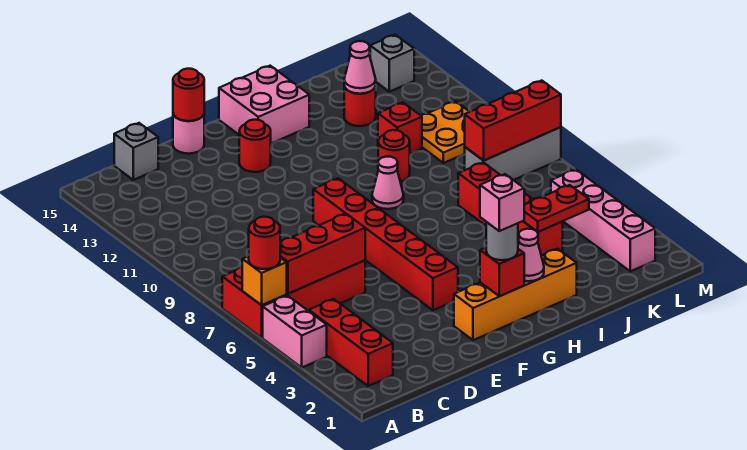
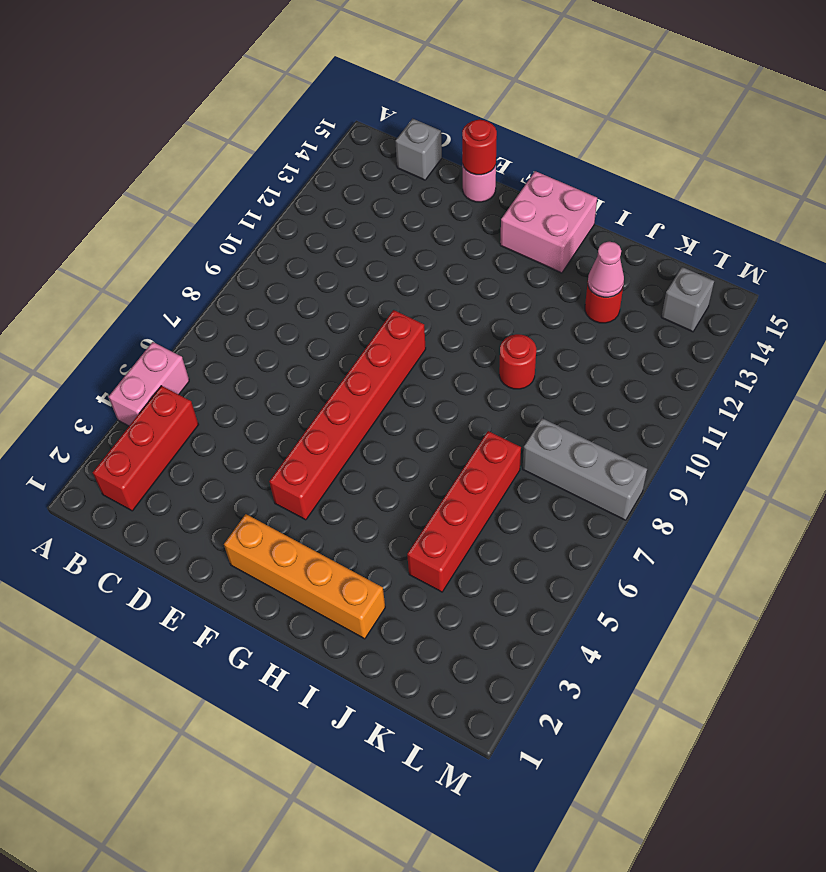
none -> red 2x4 brick [222,260,365,338]
none -> red 1x1 round brick [239,120,271,172]
none -> pink 1x1 cone [372,157,404,209]

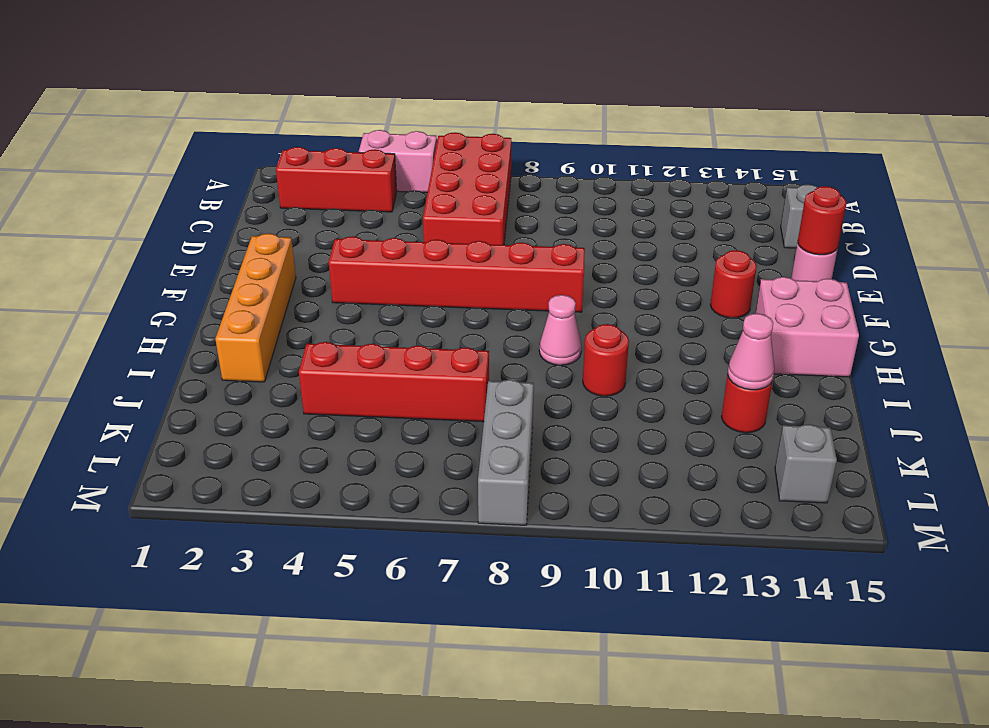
none -> red 1x1 brick [378,103,422,154]
none -> orange 2x2 plate [421,101,469,163]
none -> pink 1x4 brick [551,169,655,271]

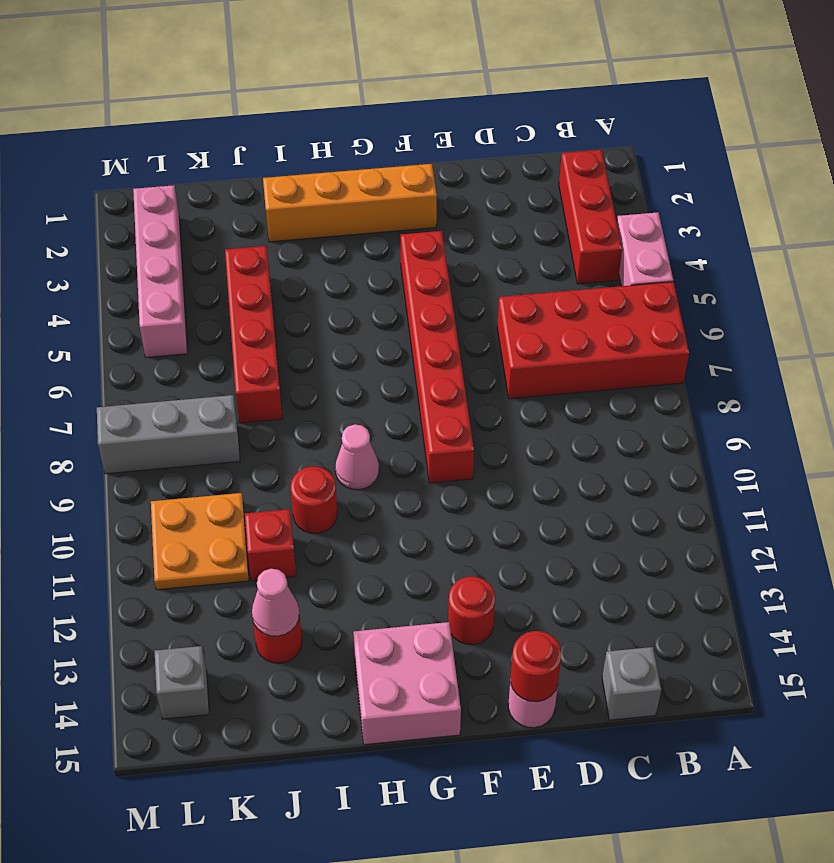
none -> orange 1x1 brick [242,256,287,305]
none -> red 1x3 brick [280,214,365,294]
none -> red 1x1 brick [480,248,524,296]

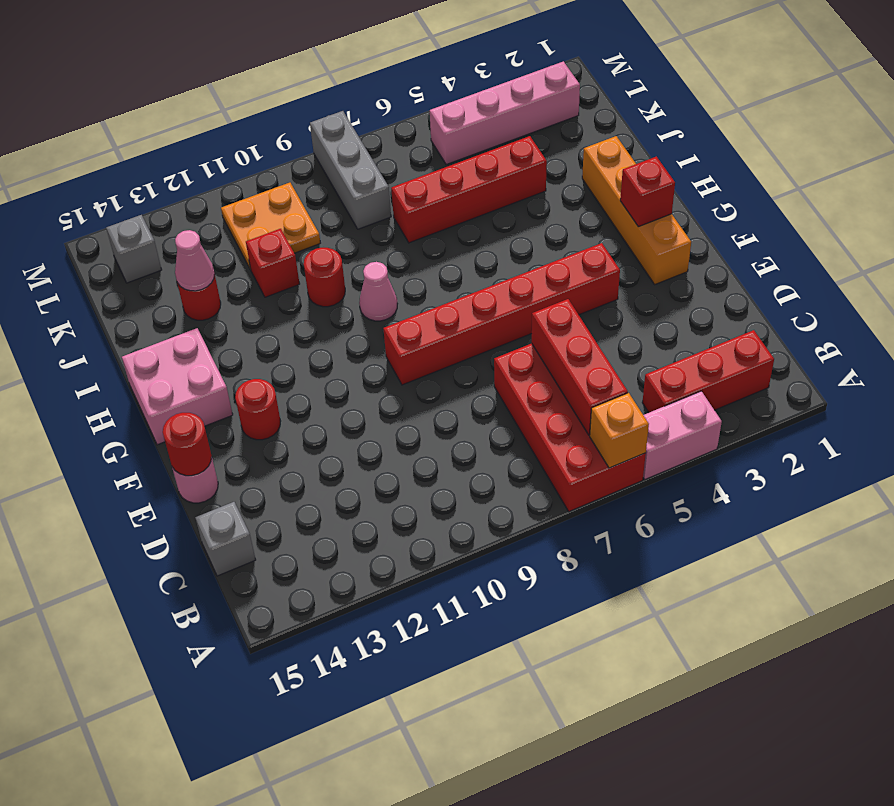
none -> pink 1x1 cone [518,229,544,281]
none -> red 1x2 plate [524,185,589,232]
none -> red 1x3 brick [465,81,561,161]

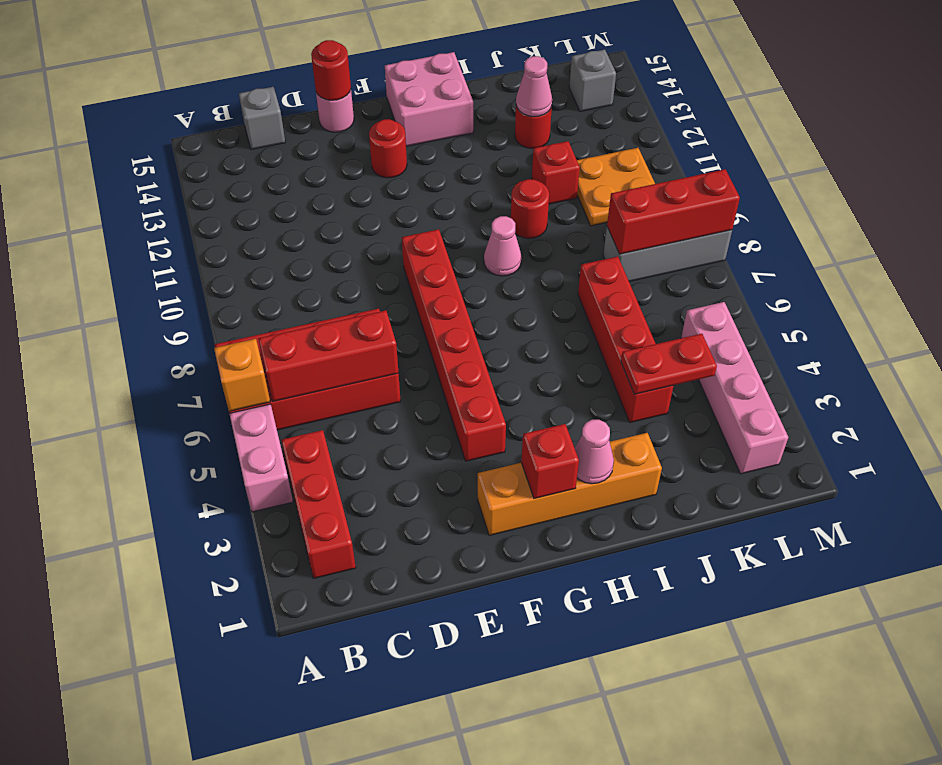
none -> red 1x1 round brick [249,217,280,269]
none -> grey 1x1 round brick [486,222,518,260]
none -> pink 1x1 brick [480,174,524,231]

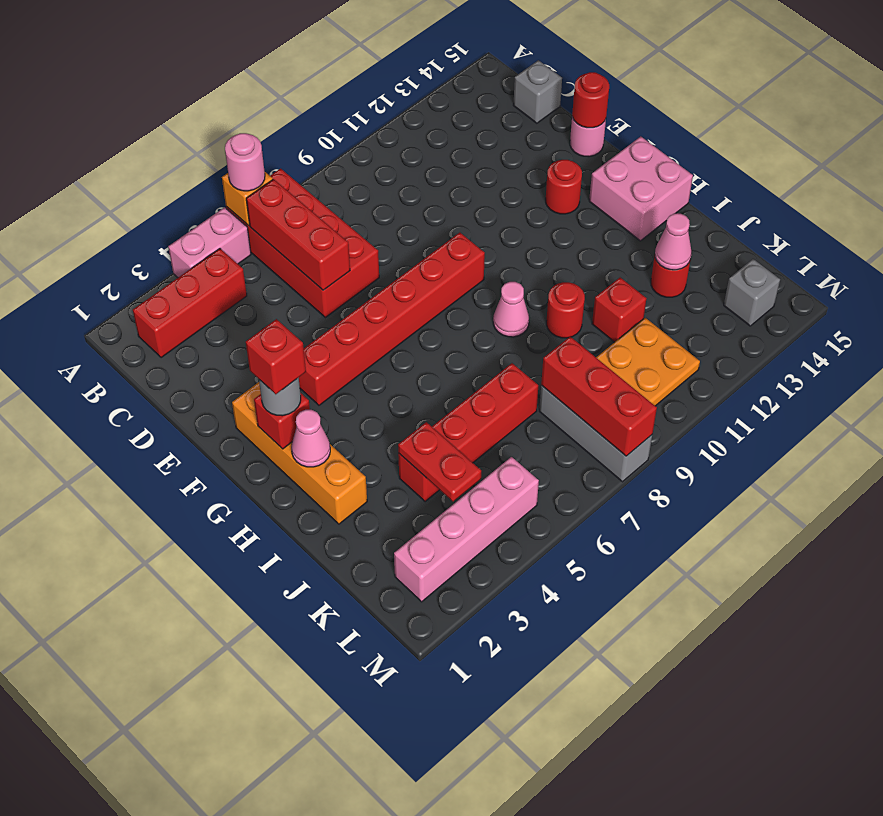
pink 1x1 round brick [225,133,265,191] -> red 1x1 round brick [249,217,280,269]
red 1x1 brick [246,319,306,394] -> pink 1x1 brick [480,174,524,231]

